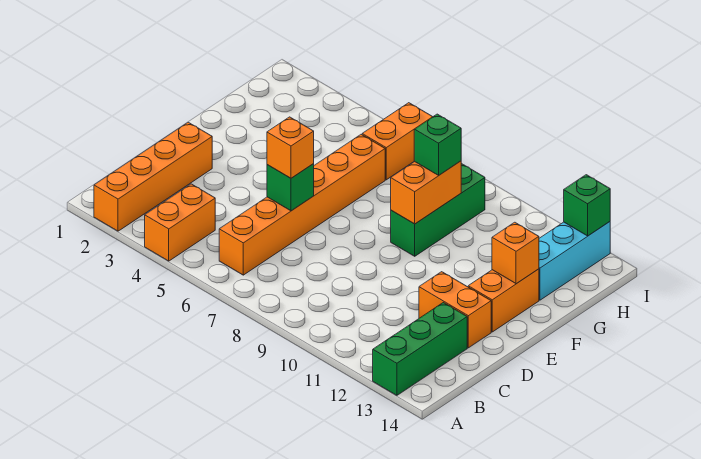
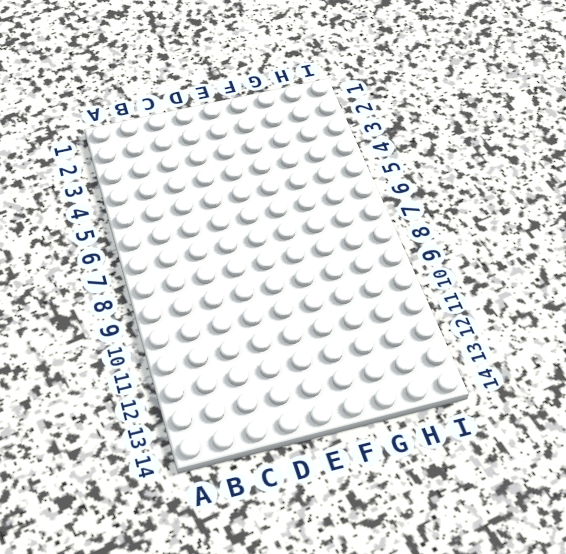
none -> orange 1x4 brick [94,122,212,231]
none -> orange 1x2 brick [145,184,215,261]
none -> green 1x3 brick [373,303,467,395]

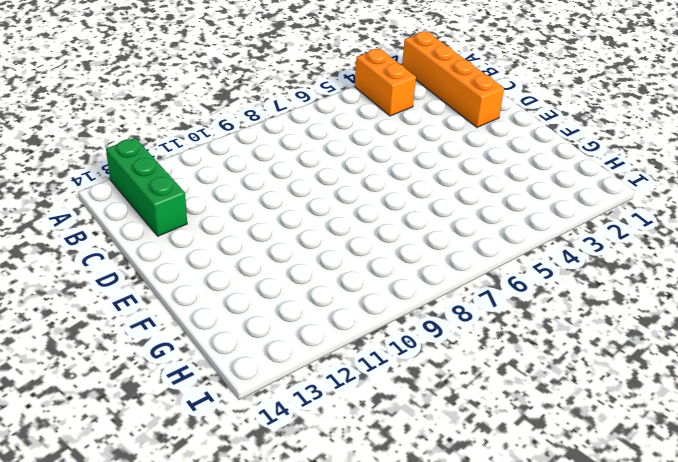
none -> orange 1x6 brick [219,135,385,275]
none -> orange 1x2 brick [419,272,491,348]
none -> orange 1x2 brick [468,269,539,332]

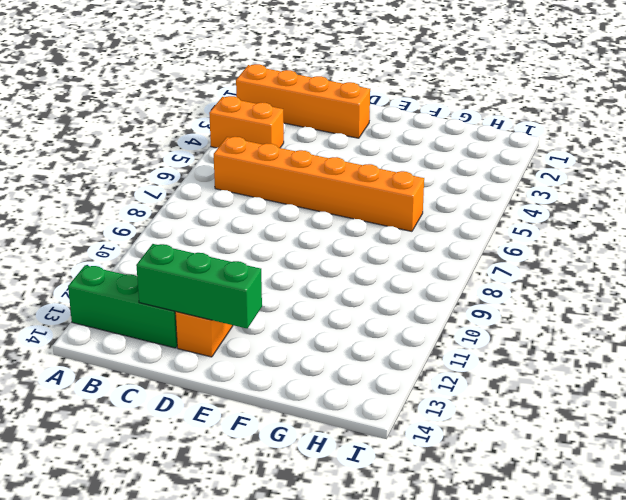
green 1x3 brick [136,244,262,328] -> green 1x3 brick moved to [391,164,485,256]
none -> orange 1x2 brick [468,269,539,332]
none -> cyan 1x3 brick [539,222,610,300]
none -> orange 1x2 brick [362,103,432,180]

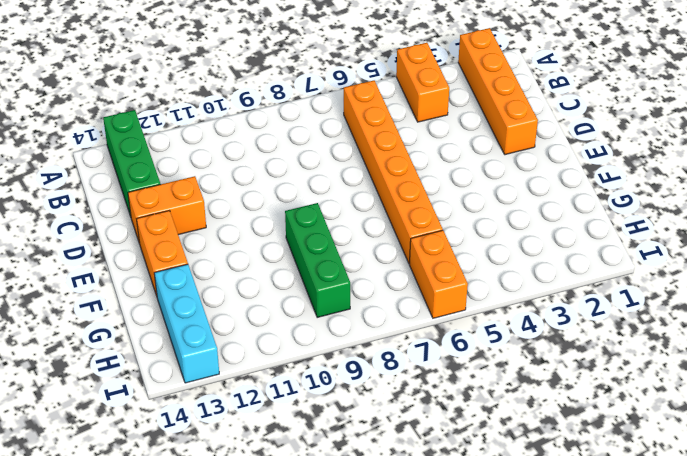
none -> green 1x1 brick [267,164,314,211]
none -> orange 1x2 brick [391,161,461,224]
none -> orange 1x1 brick [492,222,539,284]

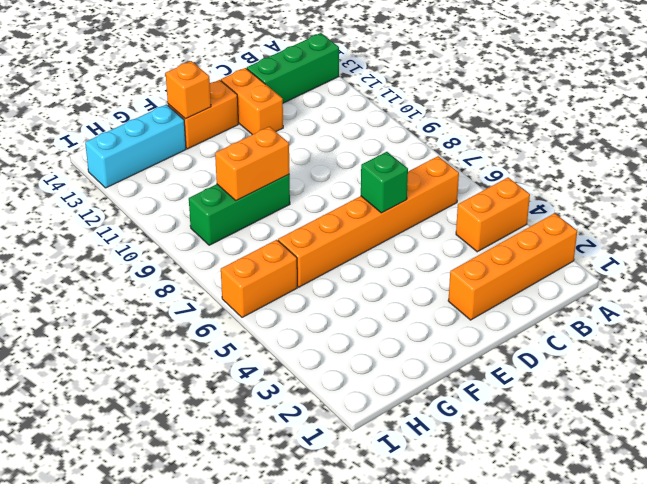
none -> green 1x1 brick [564,175,610,236]
none -> orange 1x1 brick [267,117,314,178]
none -> green 1x1 brick [414,114,461,175]

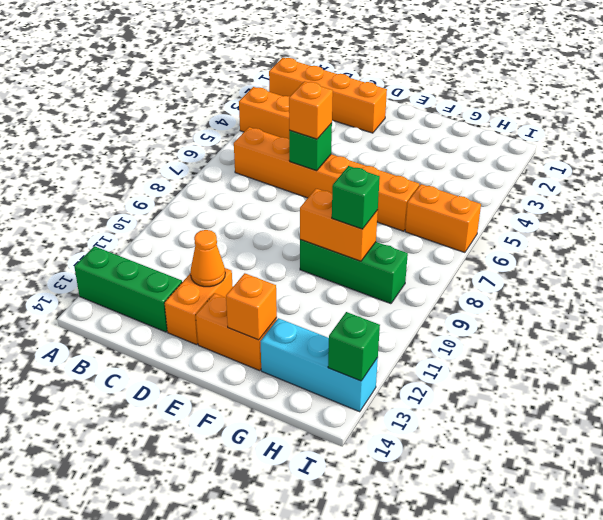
orange 1x1 cone [190,230,225,287] -> none

